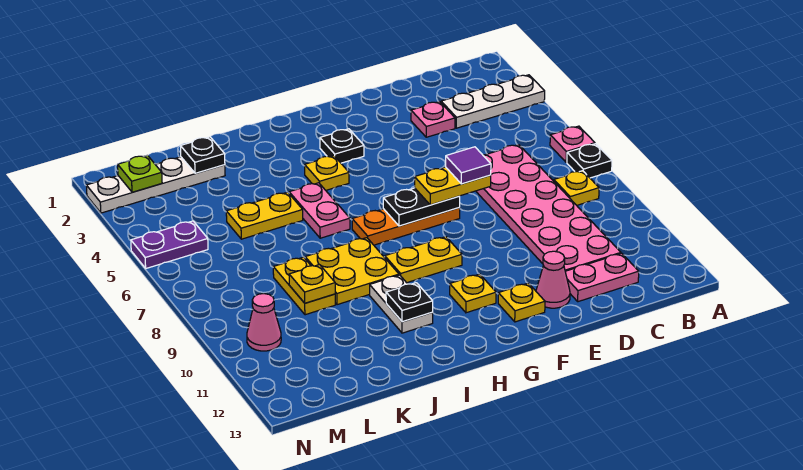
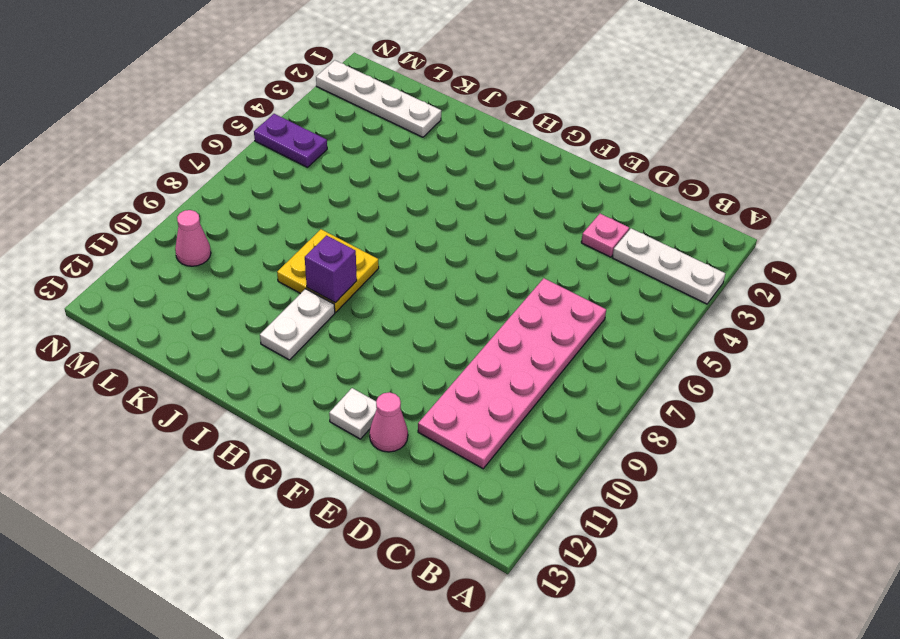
white 1x1 plate [329,388,377,439] -> yellow 1x1 plate [498,283,545,322]
purple 1x1 brick [305,235,357,303] -> none
none -> pink 1x1 plate [550,126,595,162]
none -> black 1x1 plate [567,144,612,178]
none -> yellow 1x1 plate [554,171,599,205]

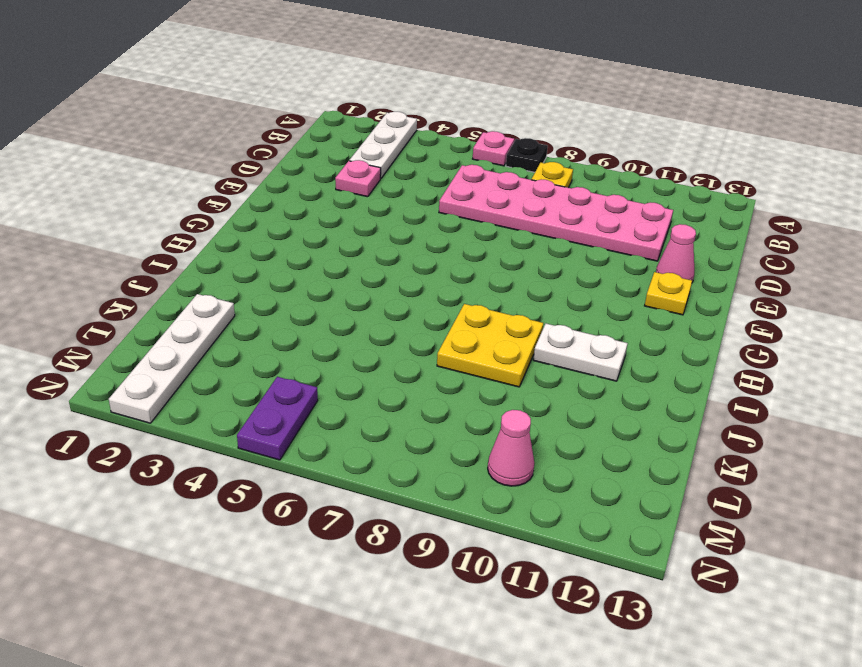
none -> pink 1x2 plate [565,253,639,302]
none -> orange 1x3 plate [352,208,460,245]
none -> black 1x1 plate [320,129,364,163]

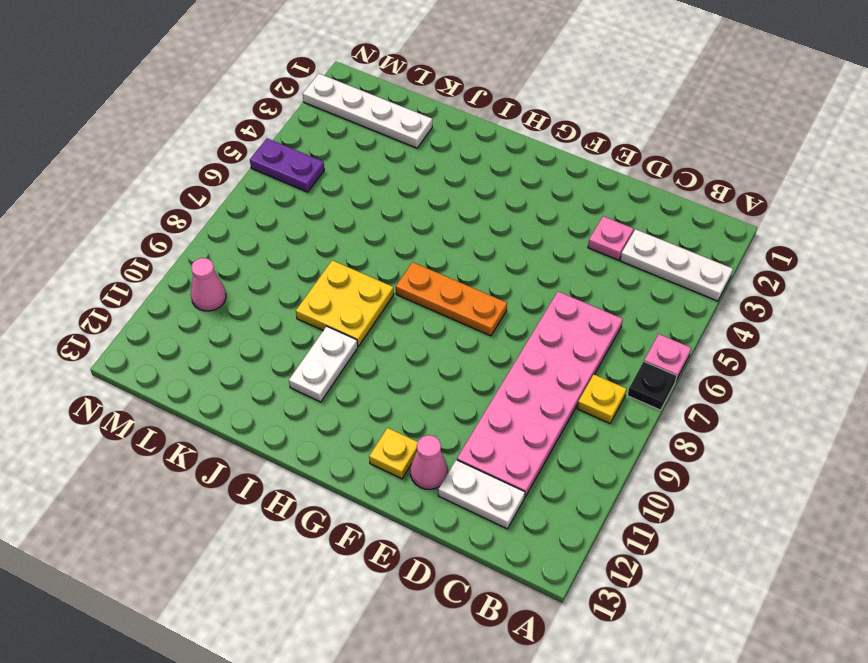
white 1x2 plate [438,460,525,529] -> pink 1x2 plate [565,253,639,302]
none -> black 1x1 plate [320,129,364,163]
none -> yellow 1x2 plate [385,237,462,283]
none -> yellow 1x1 plate [450,274,496,313]

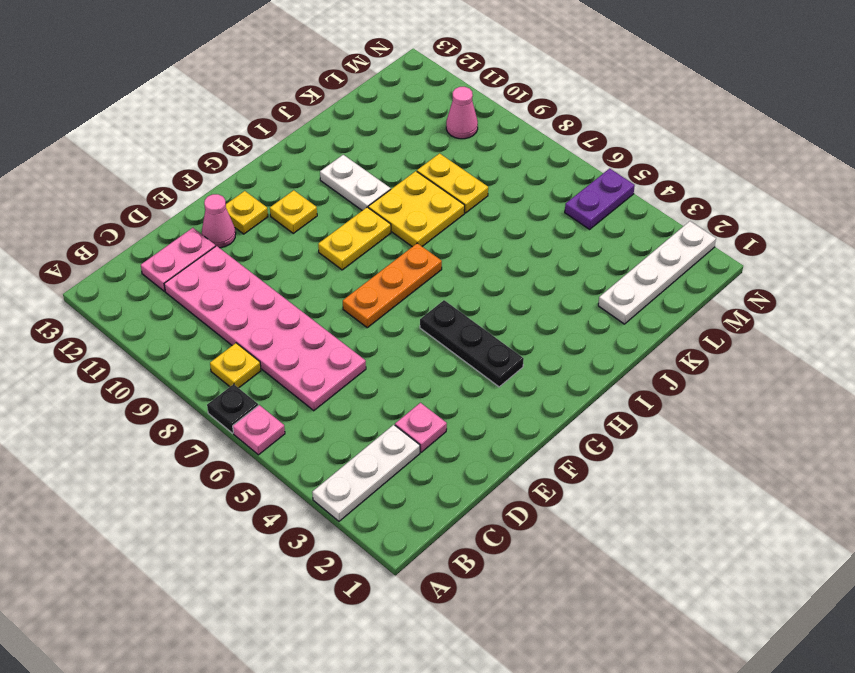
black 1x3 plate [420,300,524,387] -> black 1x1 plate [320,129,364,163]
none -> yellow 1x1 plate [305,156,349,190]
none -> pink 1x2 plate [289,183,350,238]
none -> yellow 1x2 plate [226,192,303,239]

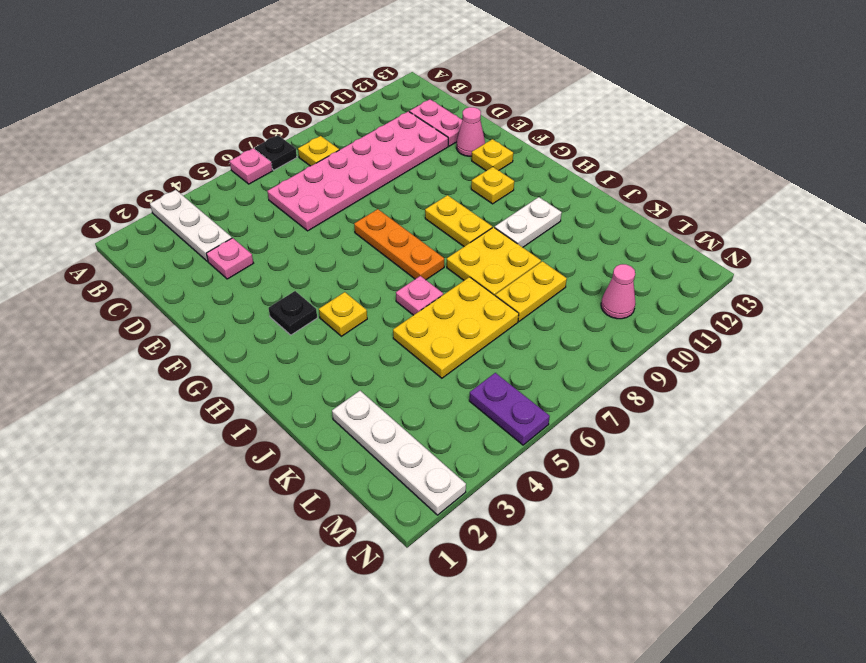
pink 1x1 plate [396,276,443,315] -> pink 1x2 plate [289,183,350,238]
yellow 2x3 plate [393,277,519,378] -> yellow 1x2 plate [226,192,303,239]
none -> black 1x2 plate [383,188,460,226]
none -> black 1x1 plate [386,283,433,322]
none -> black 1x1 plate [180,137,225,173]

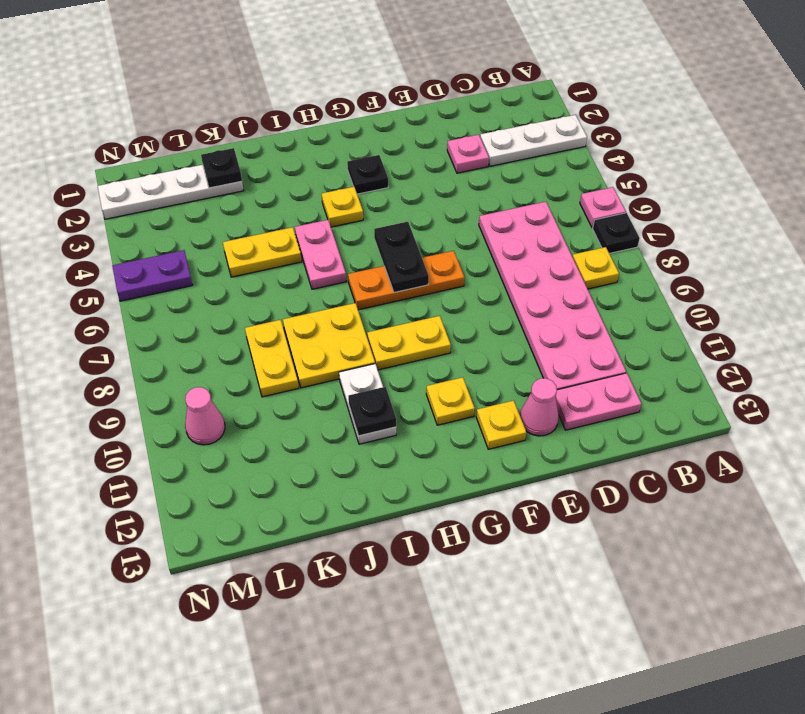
black 1x2 plate [374,222,429,293] -> black 1x2 plate turned to [383,188,460,226]
none -> yellow 1x1 plate [289,265,335,303]
none -> lime 1x1 plate [118,155,162,192]
none -> yellow 1x2 plate [415,167,491,205]

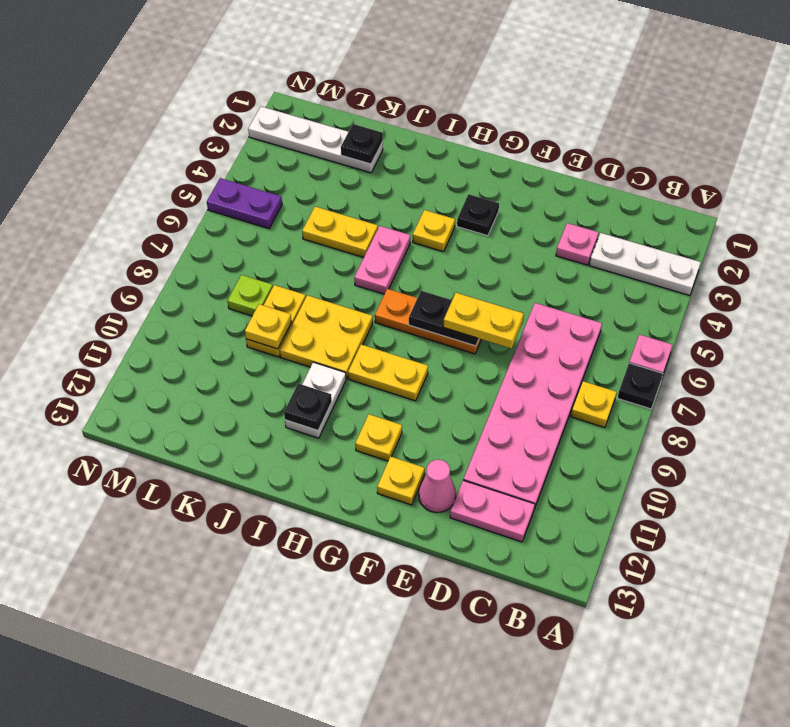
lime 1x1 plate [228,275,273,316] -> lime 1x1 plate moved to [118,155,162,192]
none -> pink 1x1 cone [247,294,281,351]
none -> purple 1x1 tile [446,147,491,184]

